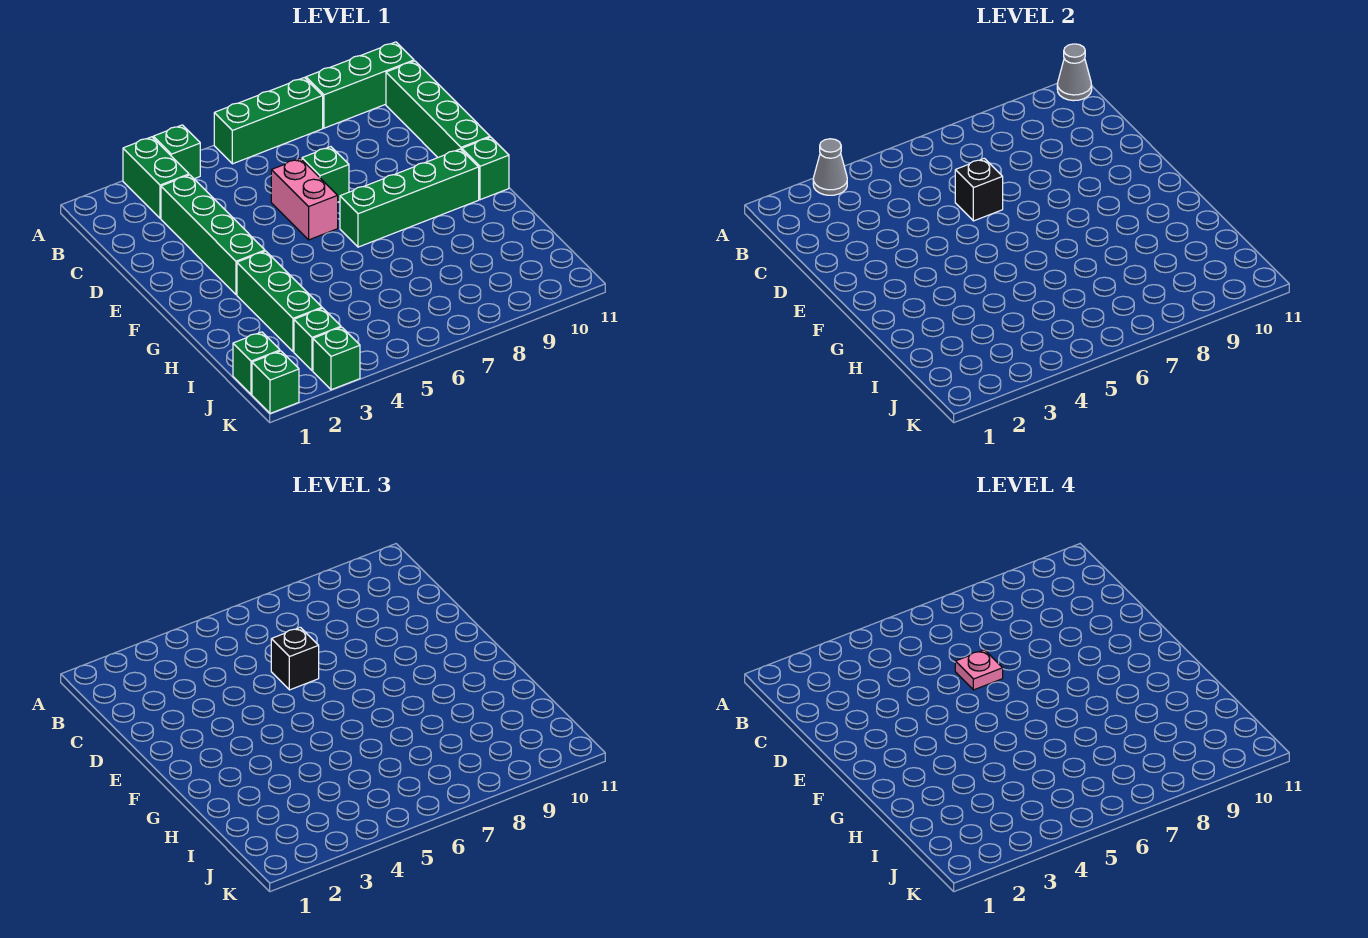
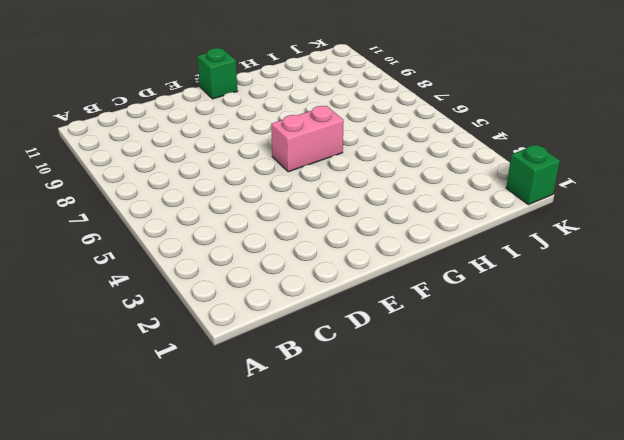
pink 1x2 brick [271,106,344,172] -> pink 1x2 brick moved to [271,158,338,240]
none -> green 1x2 brick [123,137,189,218]
none -> green 1x1 brick [153,125,200,179]
none -> green 1x3 brick [214,78,323,164]

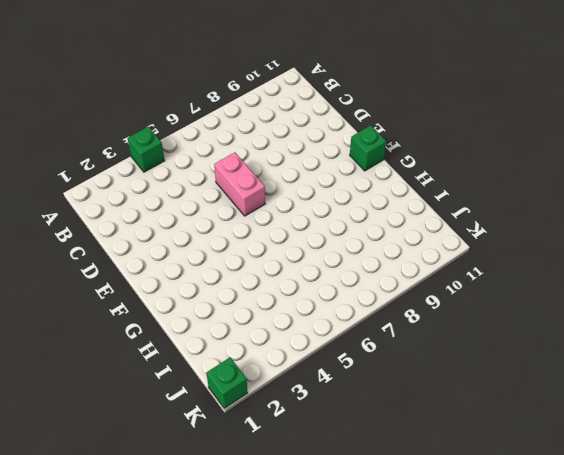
none -> green 1x2 brick [123,137,189,218]
none -> green 1x3 brick [214,78,323,164]
none -> green 1x3 brick [306,42,414,128]

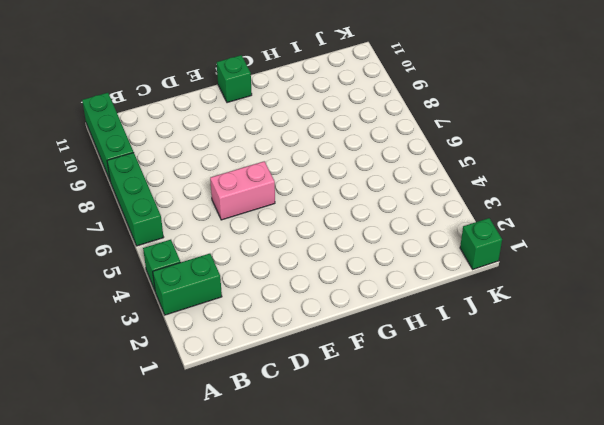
none -> green 1x4 brick [386,61,490,157]
none -> green 1x4 brick [161,175,265,295]
none -> green 1x1 brick [302,147,349,202]

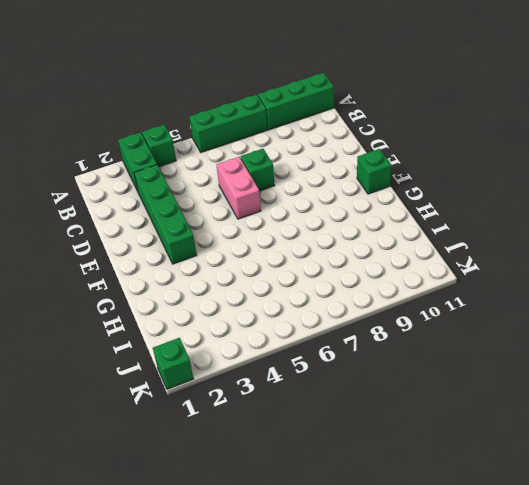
none -> green 1x4 brick [386,61,490,157]
none -> green 1x4 brick [340,149,479,247]
none -> green 1x3 brick [237,251,322,352]

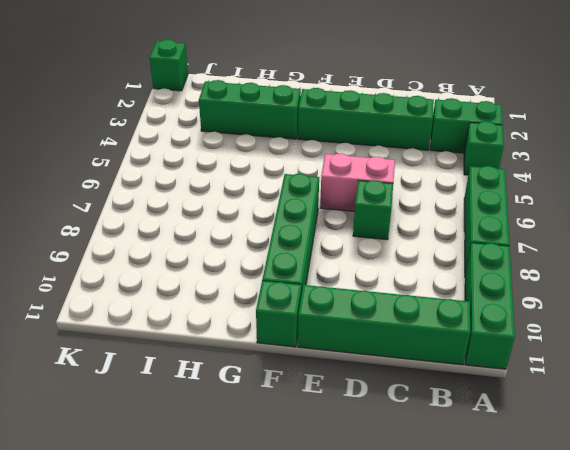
none -> green 1x1 brick [233,332,280,394]
none -> green 1x1 brick [294,308,341,371]
none -> green 1x1 brick [313,327,360,390]

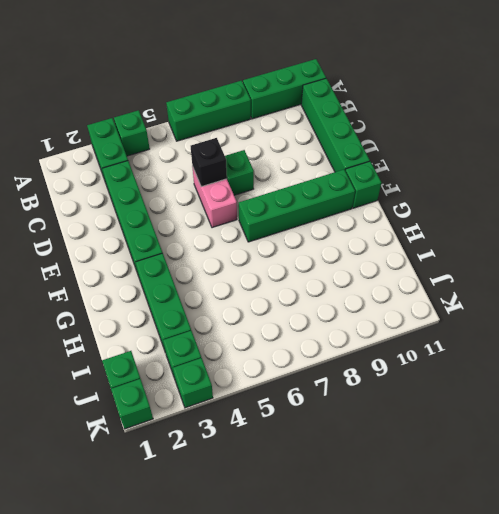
none -> grey 1x1 cone [813,139,847,195]
none -> grey 1x1 cone [1057,44,1092,101]
none -> black 1x1 brick [271,627,319,690]

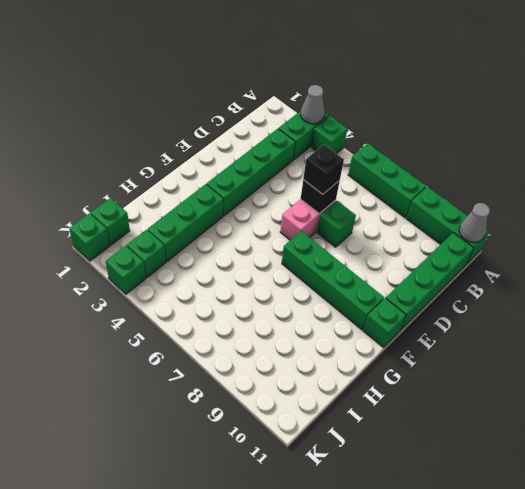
none -> pink 1x1 plate [955,650,1003,690]

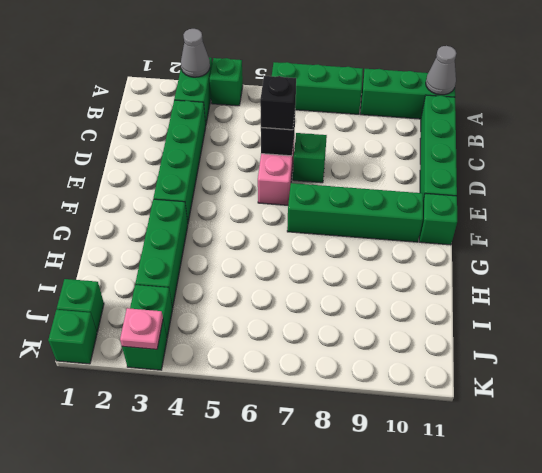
pink 1x1 plate [120,308,163,349] -> pink 1x1 plate moved to [955,650,1003,690]

